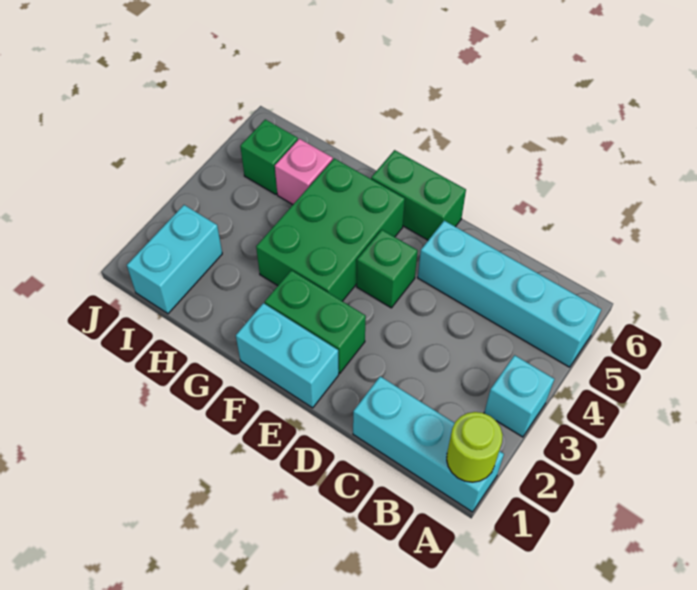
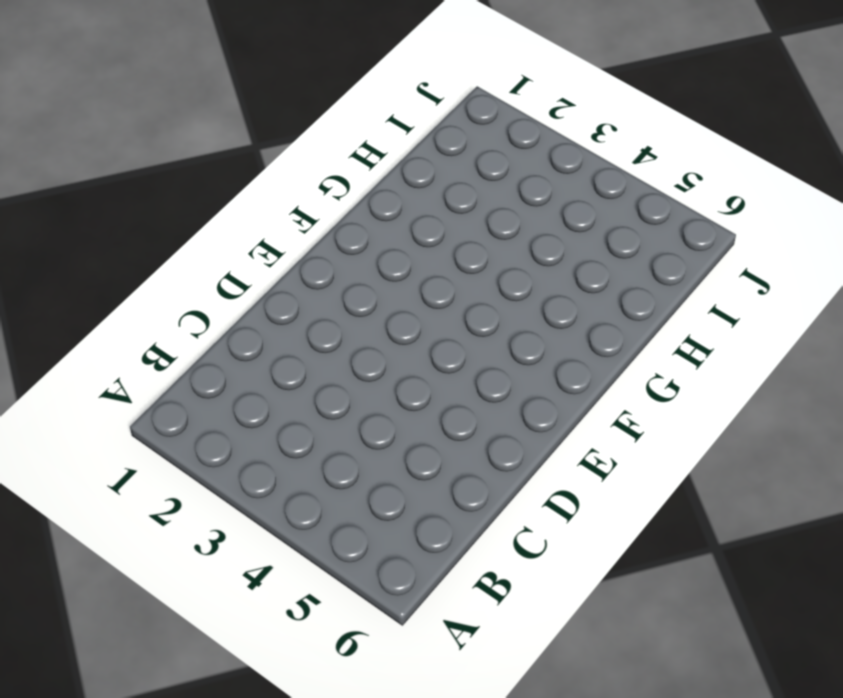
none -> cyan 1x3 brick [353,376,504,512]
none -> cyan 1x1 brick [484,355,554,437]
none -> cyan 1x4 brick [418,221,601,367]

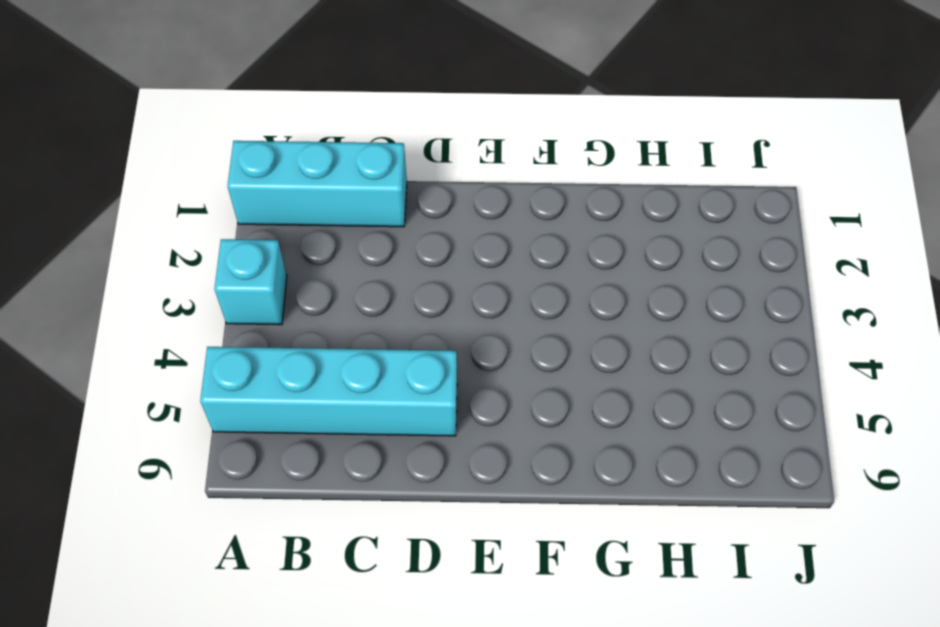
none -> cyan 1x2 brick [236,303,339,408]
none -> green 1x2 brick [265,270,366,373]
none -> green 1x1 brick [357,230,418,308]

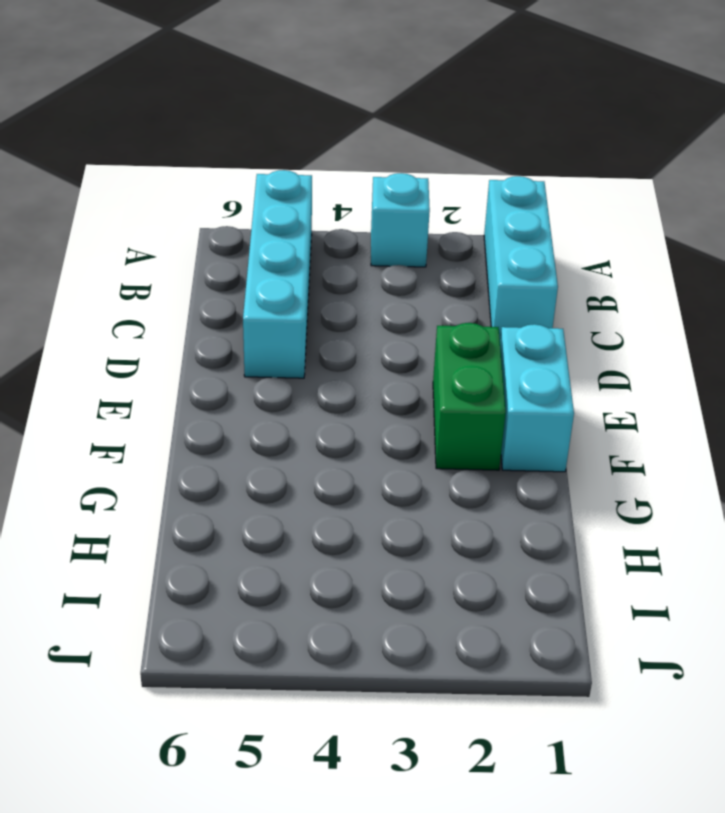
none -> green 1x1 brick [357,230,418,308]
none -> green 1x2 brick [371,150,466,240]
none -> green 2x3 brick [256,158,405,301]

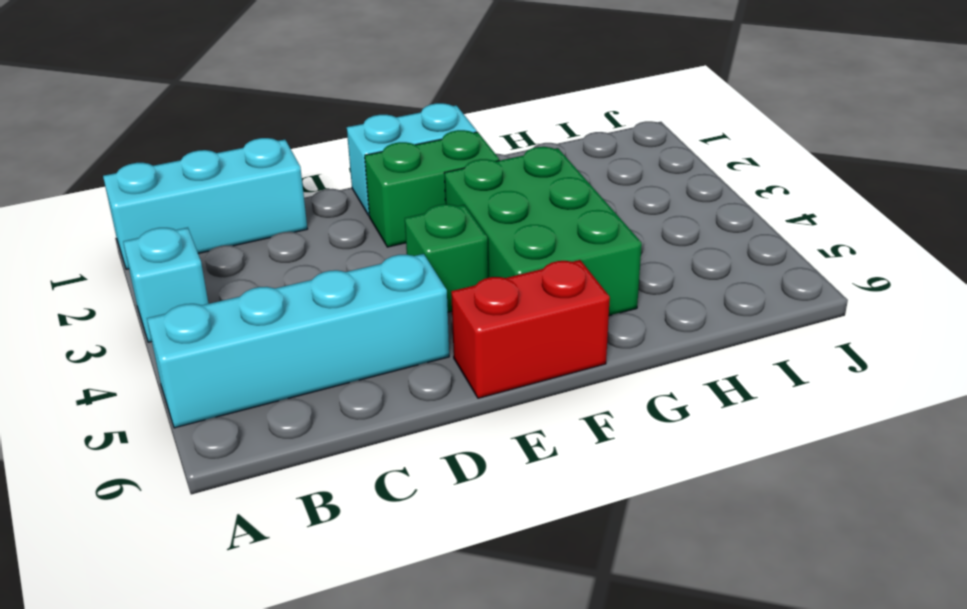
red 1x2 brick [451,260,610,398] -> green 1x2 brick [371,150,466,240]
none -> pink 1x1 brick [275,139,333,204]
none -> cyan 1x2 brick [127,205,222,314]
none -> green 1x1 brick [240,119,298,194]

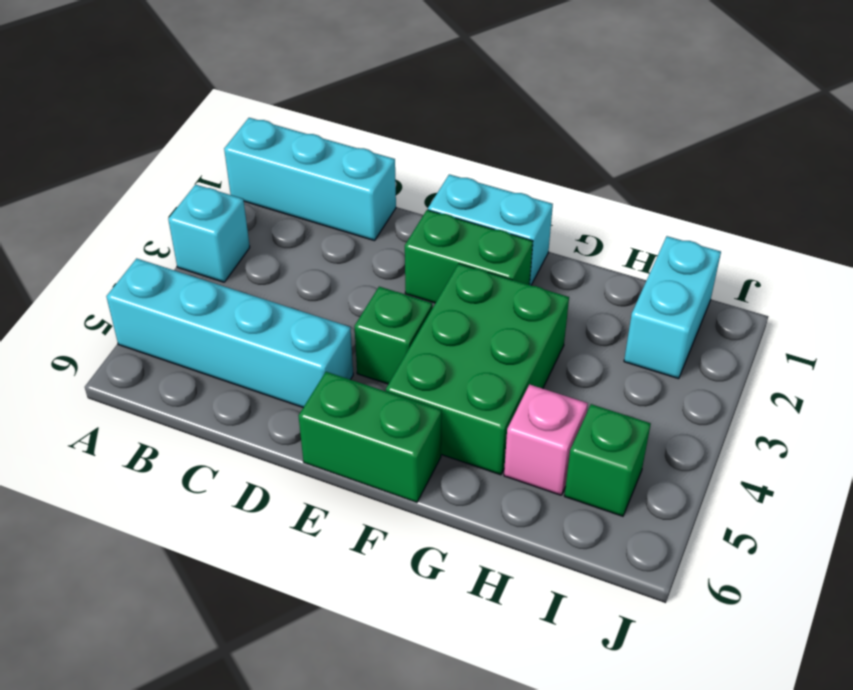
none -> lime 1x1 round brick [447,412,503,482]

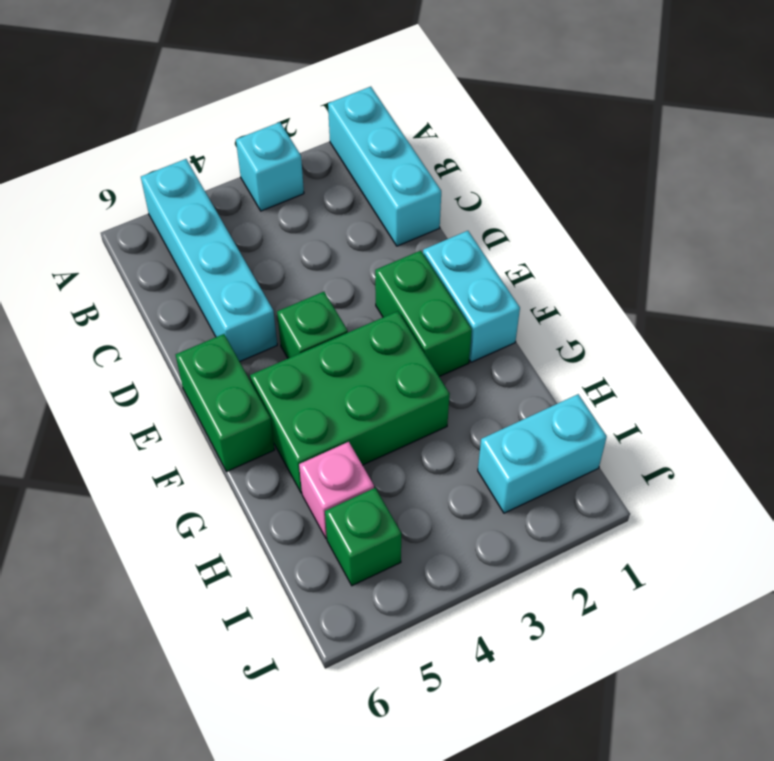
none -> lime 1x1 round brick [447,412,503,482]

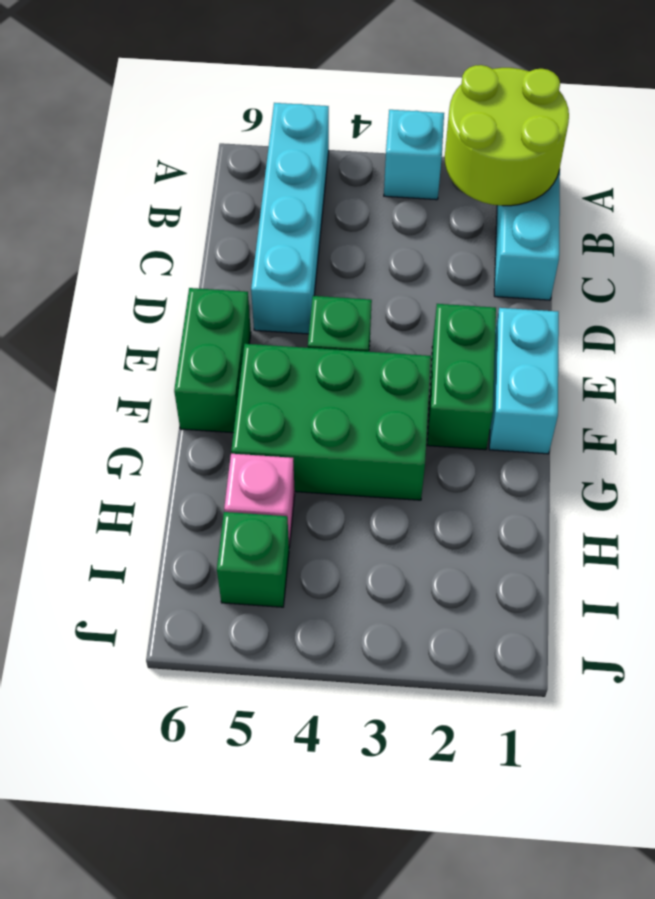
lime 2x2 round brick [445,65,569,206] -> lime 1x1 round brick [447,412,503,482]
none -> cyan 1x2 brick [127,205,222,314]

